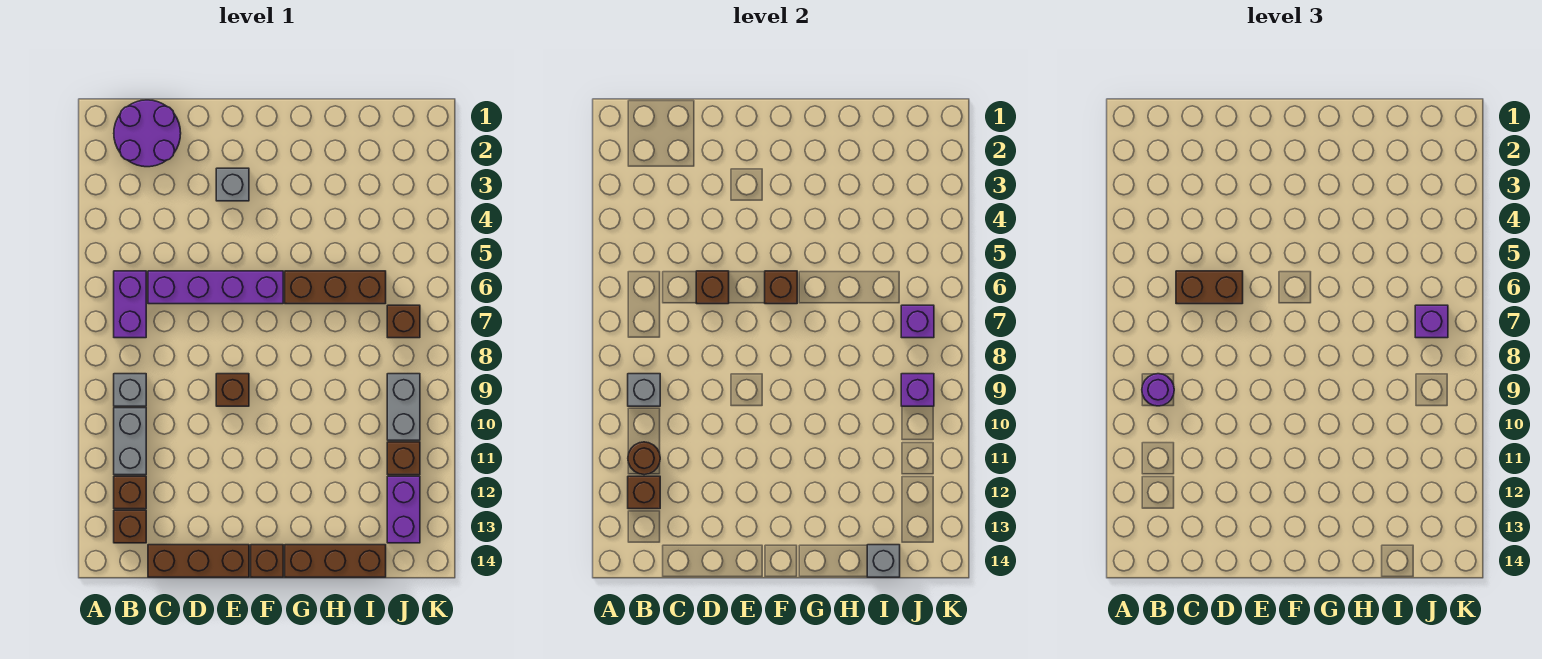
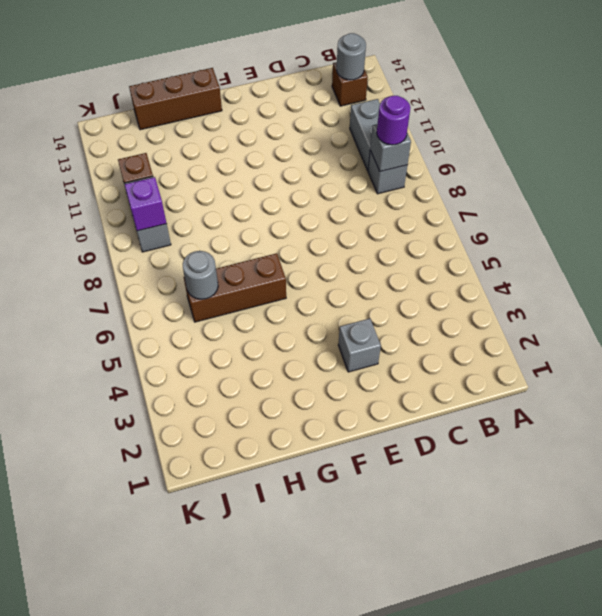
grey 1x1 round brick [337,33,366,80] -> none
grey 1x1 round brick [183,251,218,299] -> none
none -> purple 2x2 round brick [114,100,181,167]
none -> purple 1x2 brick [114,271,146,338]
none -> brown 1x1 brick [114,476,146,509]

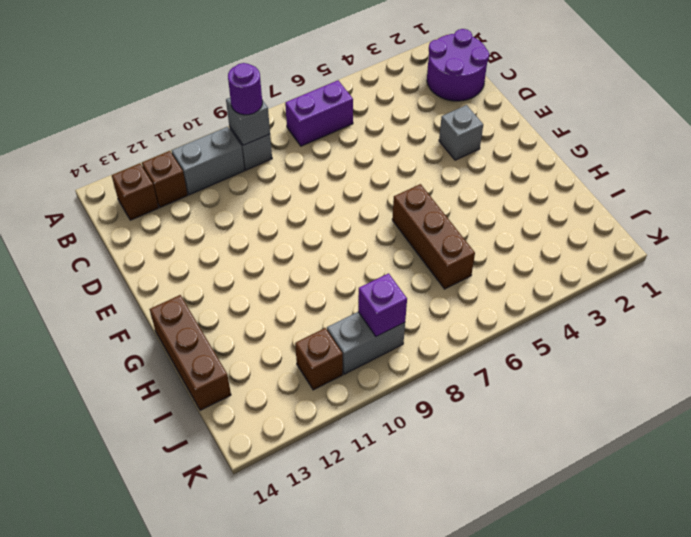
none -> purple 1x4 brick [148,271,283,304]
none -> brown 1x3 brick [148,545,249,577]
none -> brown 1x1 brick [216,374,249,406]

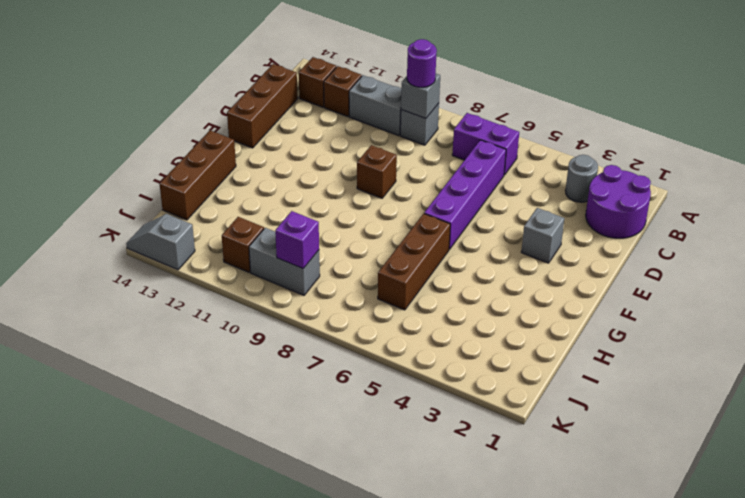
grey 1x1 round brick [565,155,598,202] -> none
grey 1x2 slope [126,214,195,270] -> none
none -> brown 1x1 brick [251,545,283,577]
none -> brown 1x1 brick [387,305,420,338]
none -> purple 1x2 brick [387,476,420,543]

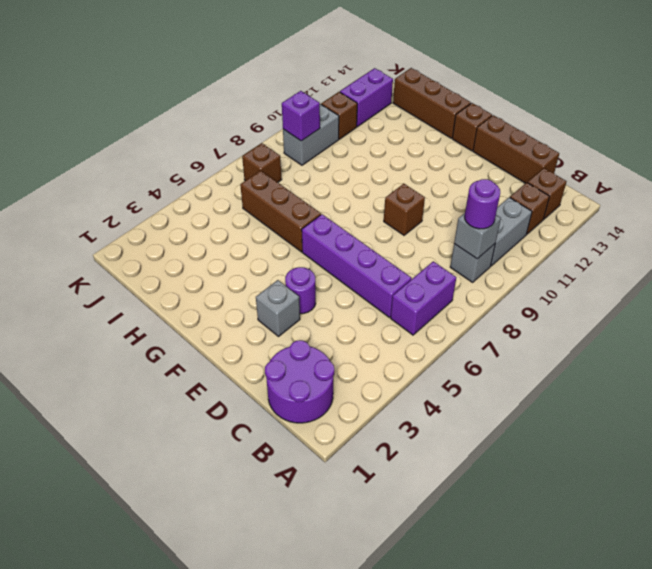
purple 1x1 round brick [285,267,316,314] -> none
none -> brown 1x1 round brick [628,442,660,475]
none -> brown 1x1 brick [628,476,660,509]
none -> brown 1x1 brick [696,271,729,304]

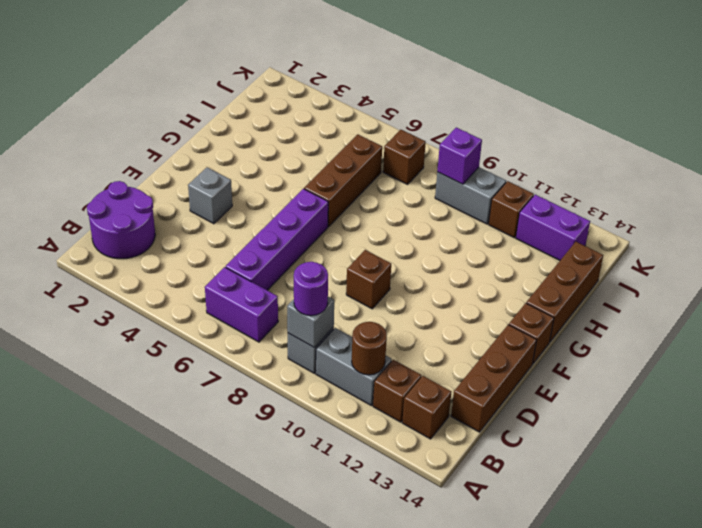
none -> brown 1x1 brick [628,476,660,509]
none -> brown 1x1 brick [696,271,729,304]
none -> brown 1x1 brick [765,271,797,304]

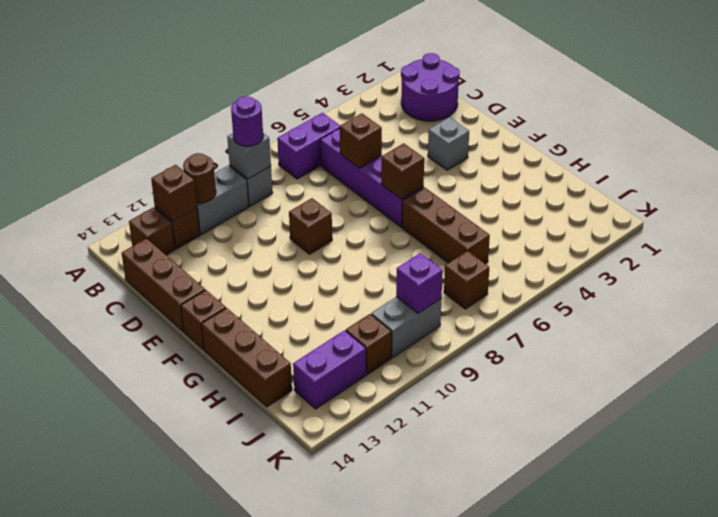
none -> grey 1x1 brick [867,545,900,577]
none -> purple 1x1 brick [901,305,934,338]
none -> brown 1x2 brick [1176,271,1243,304]

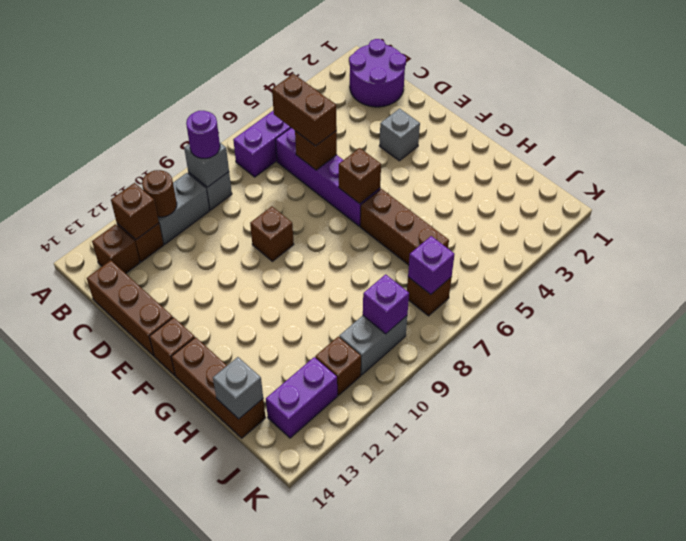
none -> purple 1x1 brick [1415,305,1448,338]

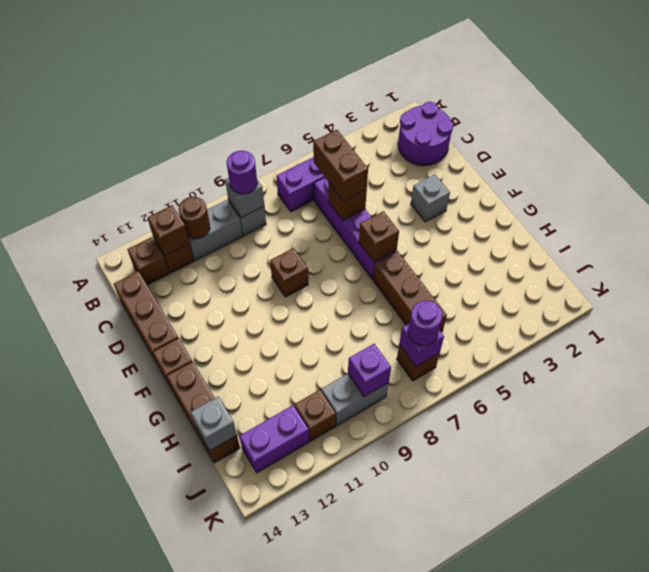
purple 1x1 round brick [408,301,443,345] -> purple 1x1 brick [1415,305,1448,338]

